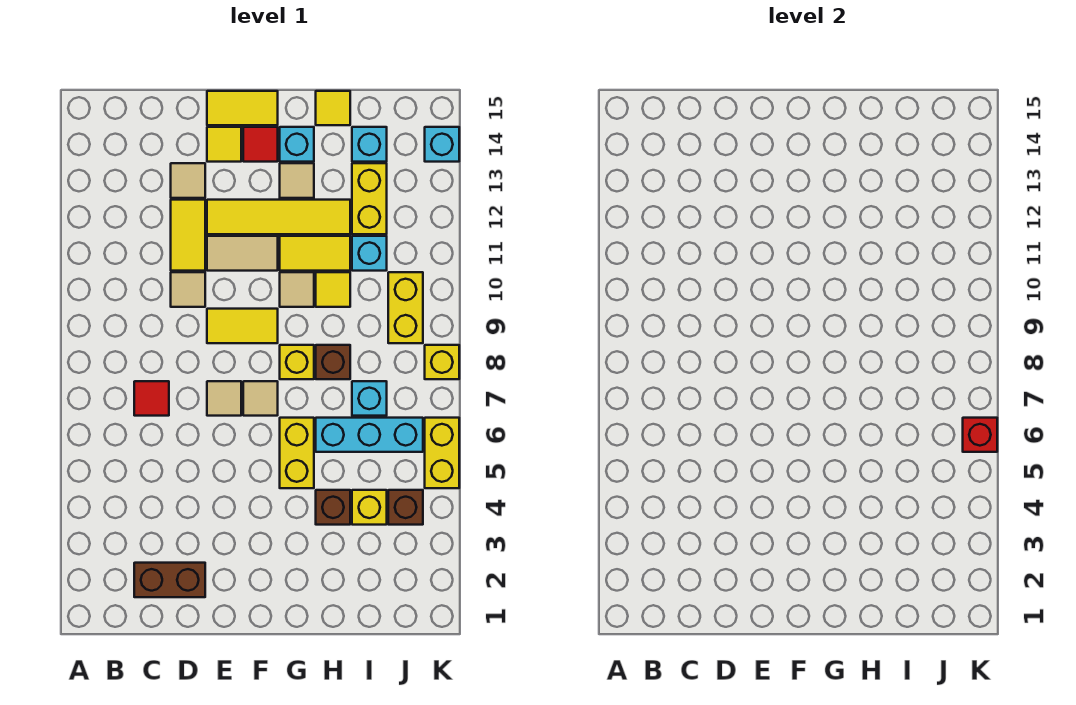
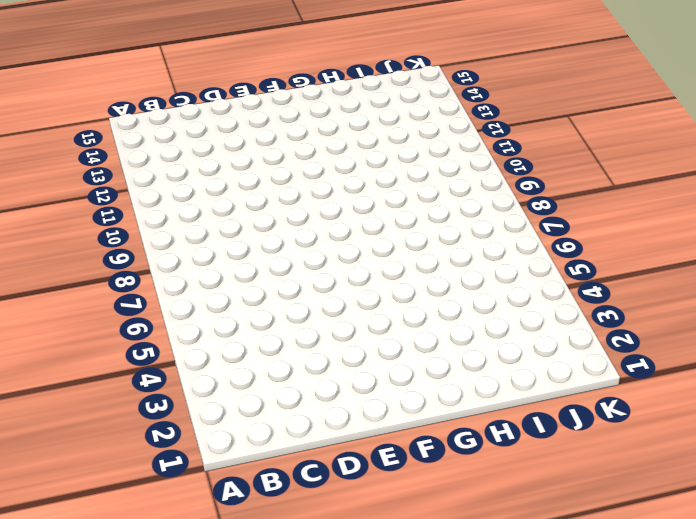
none -> brown 1x2 brick [134,563,205,597]
none -> red 1x1 tile [134,381,169,416]
none -> tan 1x1 tile [171,272,205,307]
none -> yellow 1x2 tile [171,200,205,271]

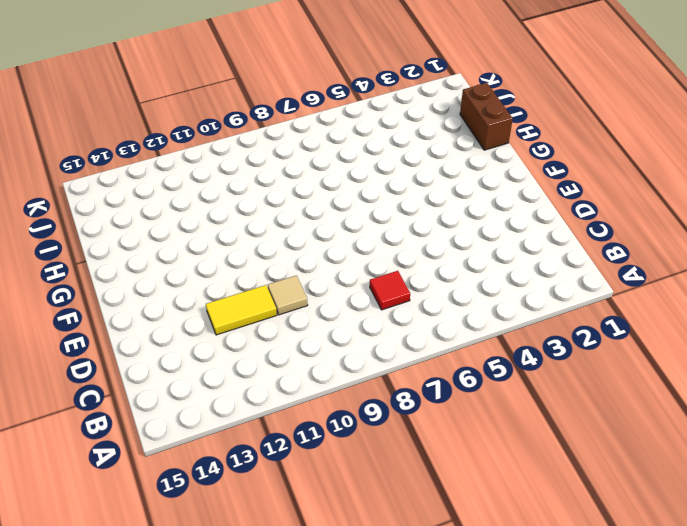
brown 1x2 brick [460,83,513,150] -> brown 1x2 brick moved to [134,563,205,597]
none -> tan 1x1 tile [171,163,205,198]
none -> tan 1x1 tile [207,381,241,416]
none -> yellow 1x2 tile [207,309,278,343]
none -> tan 1x2 tile [207,236,278,271]

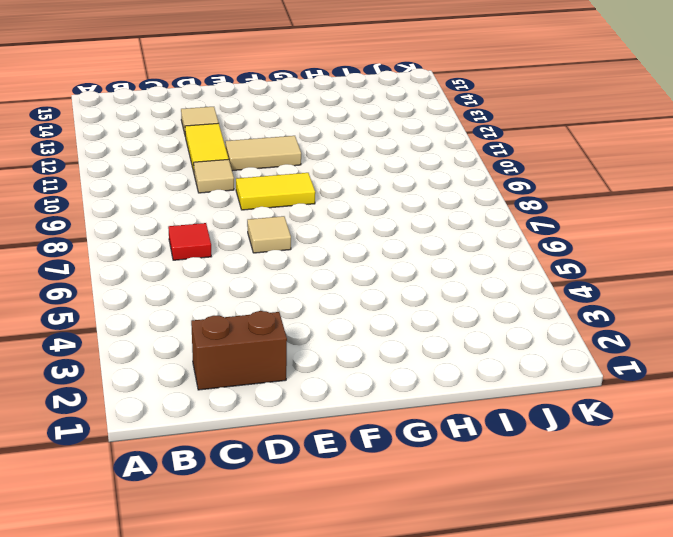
none -> yellow 1x4 tile [207,200,350,234]
none -> yellow 1x1 tile [207,127,241,162]
none -> yellow 1x2 tile [207,91,278,125]
none -> tan 1x1 tile [243,381,278,416]

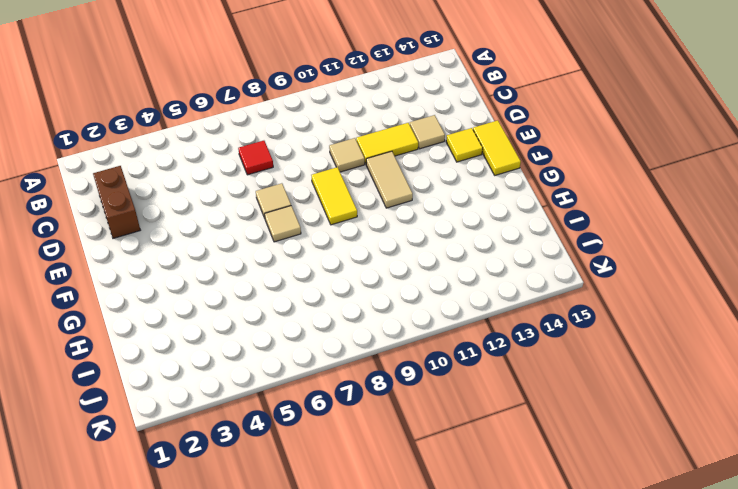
none -> yellow 1x4 tile [207,200,350,234]
none -> red 1x1 tile [243,127,278,162]
none -> yellow 1x2 brick [280,418,314,488]
none -> yellow 1x1 brick [280,345,314,379]

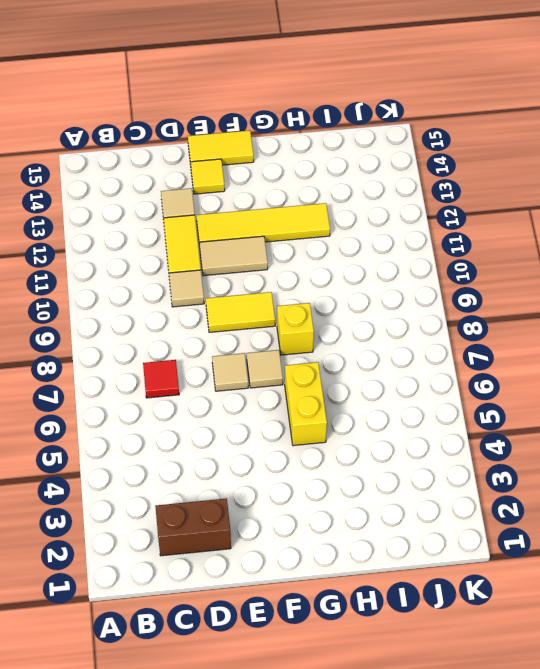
none -> red 1x1 tile [243,127,278,162]
none -> tan 1x1 tile [280,272,314,307]
none -> yellow 1x2 tile [280,236,350,271]
none -> tan 1x1 tile [280,163,314,198]

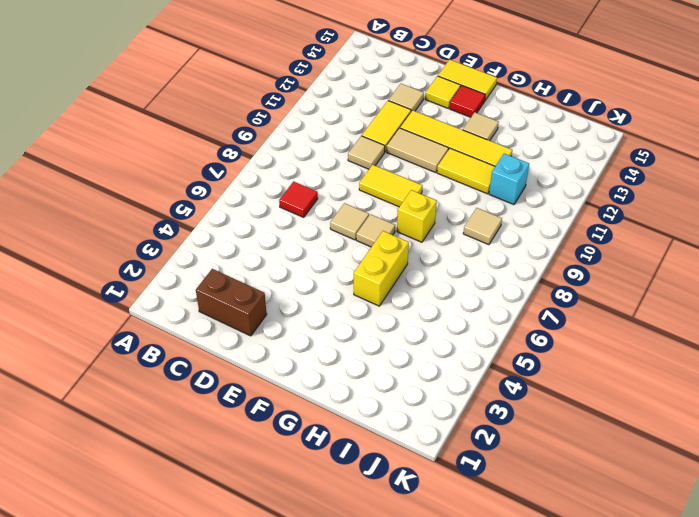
tan 1x1 tile [463,208,502,245] -> tan 1x1 tile moved to [280,272,314,307]
none -> cyan 1x1 brick [280,127,314,162]
none -> brown 1x1 brick [316,490,350,525]
none -> cyan 1x3 brick [316,418,423,452]
none -> brown 1x1 brick [316,345,350,379]

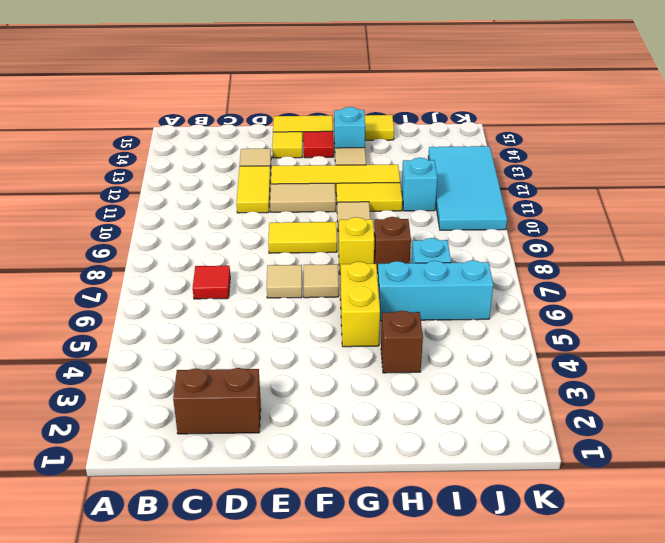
cyan 2x4 tile [428,146,507,230] -> yellow 1x2 brick [388,272,423,343]
none -> tan 1x1 tile [171,272,205,307]
none -> yellow 1x1 tile [316,272,350,307]
none -> yellow 1x1 brick [352,490,387,525]
none -> yellow 1x2 brick [352,163,387,234]

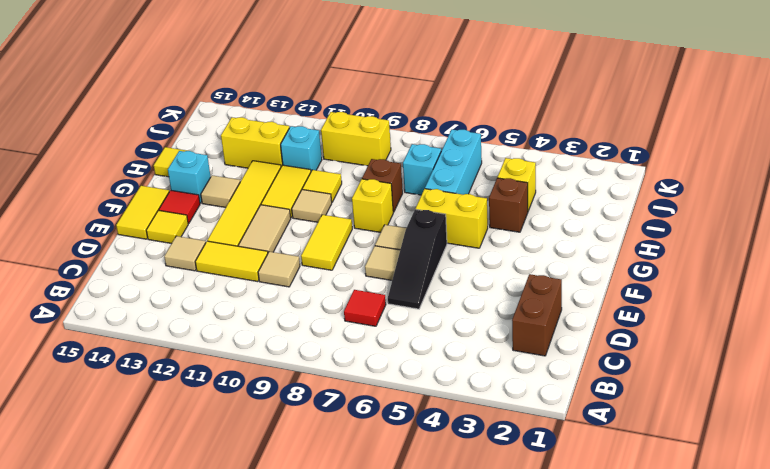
black 1x3 slope [388,209,447,309] -> none
none -> cyan 1x1 brick [352,127,387,162]
none -> brown 1x1 brick [388,490,423,525]
none -> yellow 1x2 brick [425,418,459,488]
none -> yellow 1x1 brick [425,345,459,379]

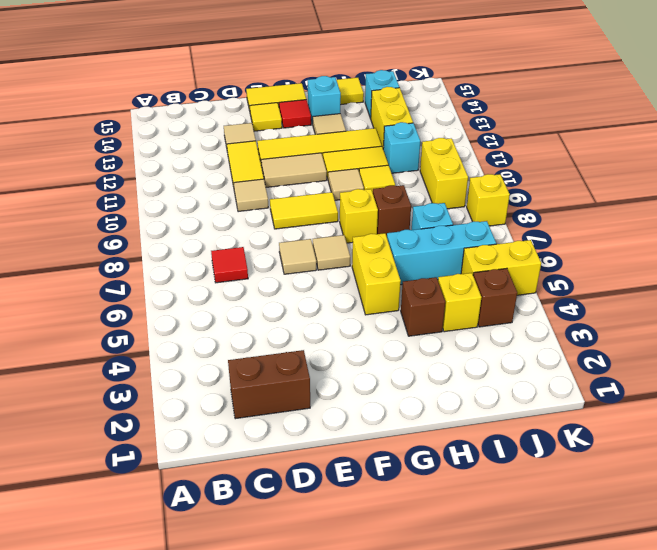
yellow 1x2 brick [461,240,541,295] -> yellow 1x2 brick turned to [425,418,459,488]
none -> cyan 1x1 brick [425,127,459,162]
none -> red 1x1 brick [963,418,997,452]

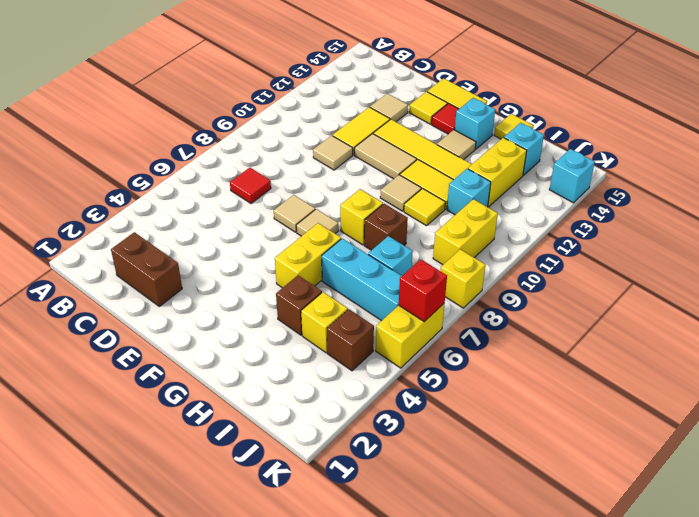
none -> yellow 1x2 tile [207,309,278,343]

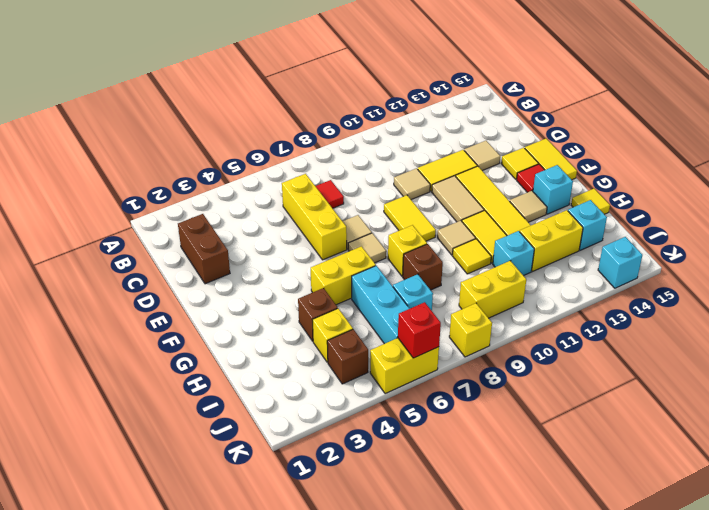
yellow 1x3 brick [282,174,347,260] -> none

